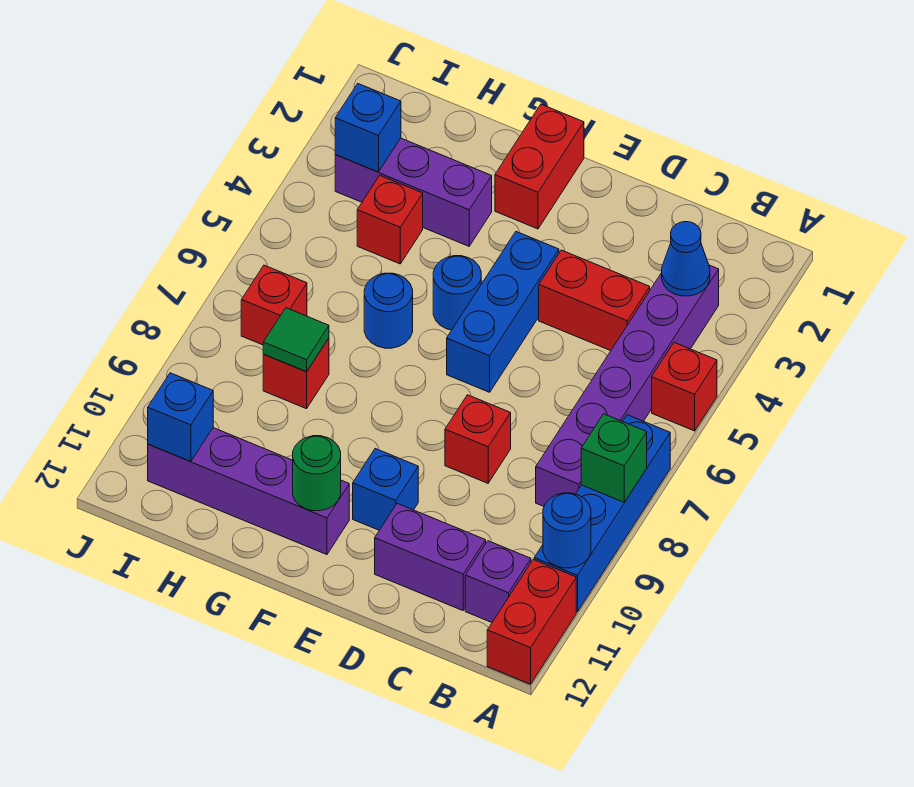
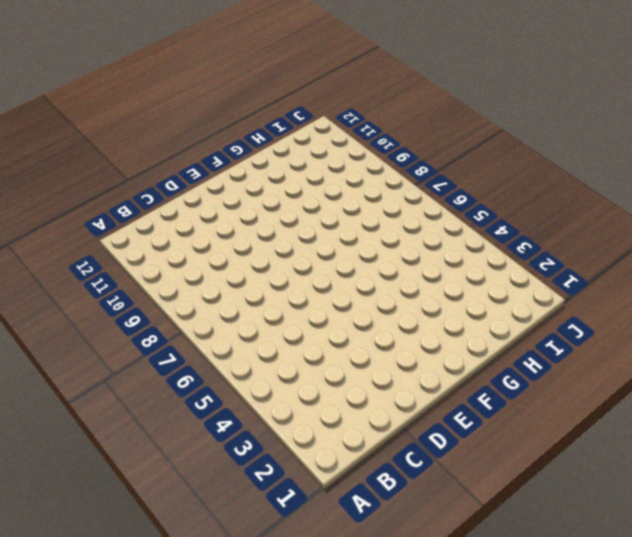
none -> red 1x1 brick [652,342,717,431]
none -> blue 1x4 brick [534,415,670,612]
none -> red 1x2 brick [487,559,576,684]

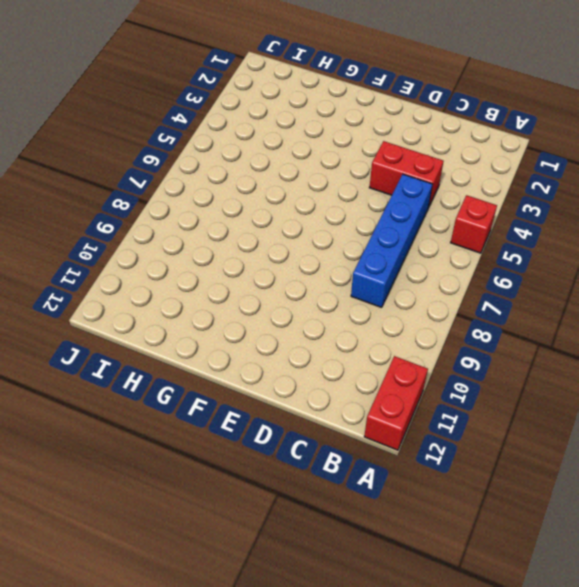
blue 1x4 brick [351,174,433,307] -> blue 1x4 brick moved to [534,415,670,612]
none -> purple 1x6 brick [536,265,719,506]
none -> purple 1x1 brick [465,541,531,622]
none -> purple 1x2 brick [375,503,486,611]

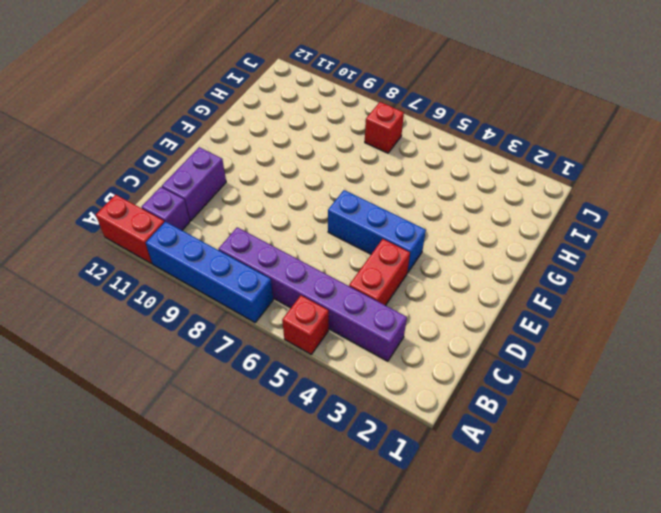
none -> red 1x1 brick [445,395,511,483]
none -> blue 1x1 brick [353,449,418,530]
none -> red 1x2 brick [495,104,584,229]

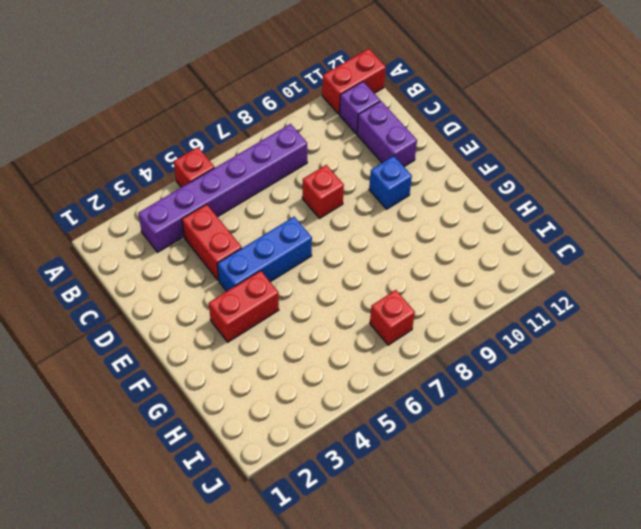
red 1x2 brick [209,271,279,342] -> red 1x2 brick moved to [495,104,584,229]
none -> blue 1x4 brick [534,415,670,612]
none -> blue 1x1 round brick [433,256,481,330]
none -> purple 1x4 brick [148,428,349,555]

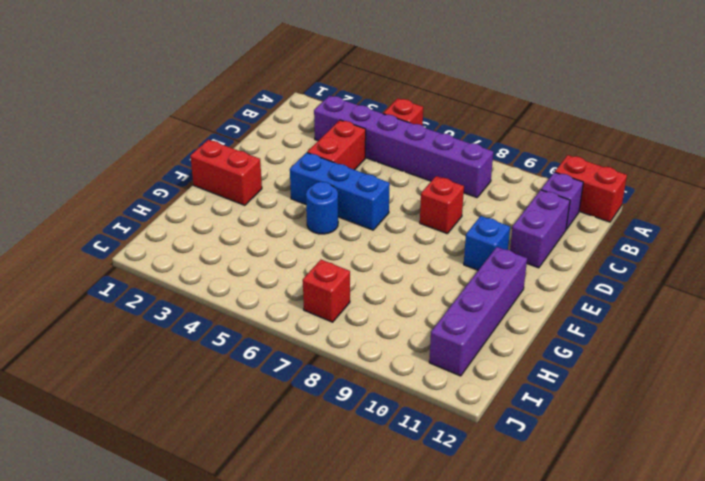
none -> blue 1x4 brick [534,415,670,612]
none -> purple 1x3 brick [335,138,492,246]
none -> blue 1x1 round brick [364,273,413,348]

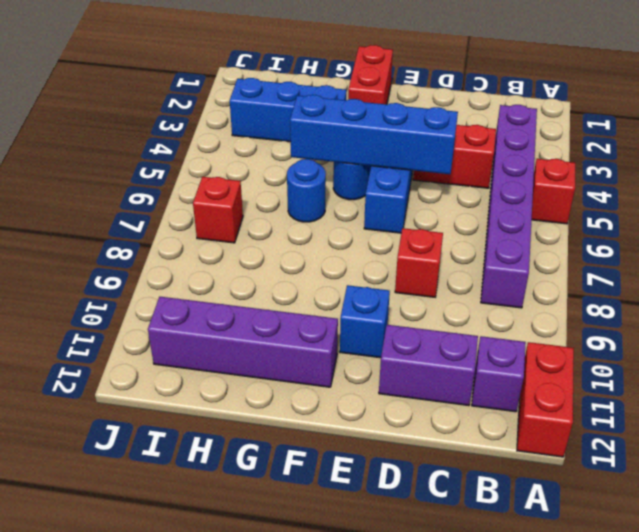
blue 1x4 brick [290,95,458,174] -> blue 1x4 brick turned to [534,415,670,612]
blue 1x3 brick [230,78,346,142] -> purple 1x3 brick [335,138,492,246]
none -> red 1x1 brick [357,175,423,264]
none -> red 1x1 brick [263,338,329,409]
none -> green 1x1 brick [581,414,647,502]

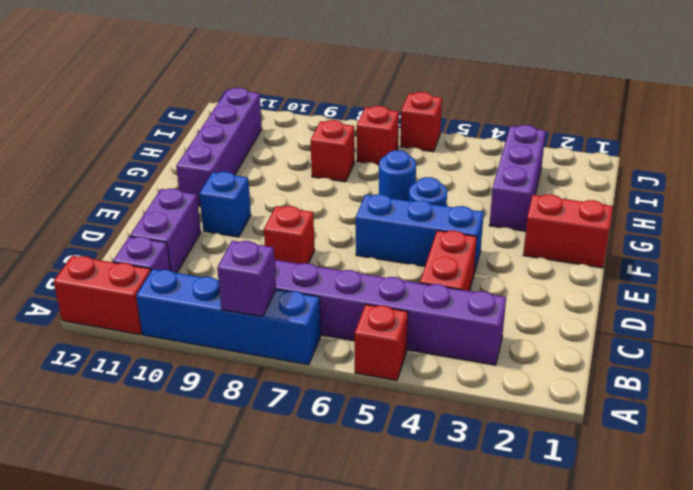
purple 1x1 brick [217,241,276,317] -> green 1x1 brick [581,414,647,502]
red 1x1 brick [400,92,442,152] -> red 1x1 brick moved to [357,175,423,264]
none -> blue 1x1 round brick [543,493,591,568]
none -> blue 1x1 cone [662,222,710,296]
none -> green 1x1 round brick [293,436,341,511]

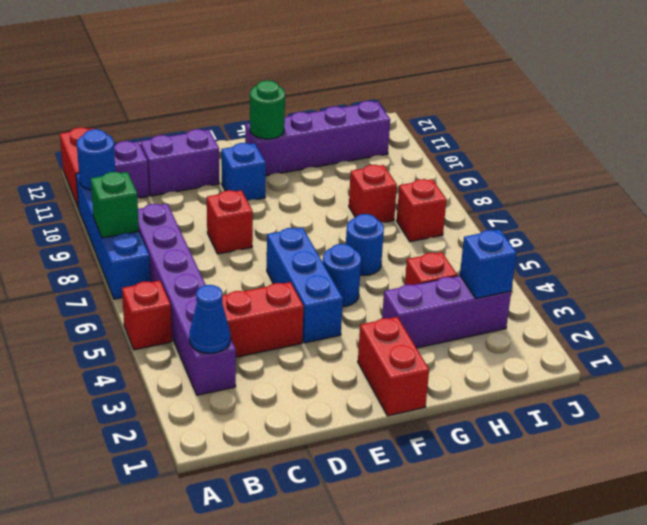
none -> green 1x1 tile [263,308,329,372]
none -> blue 1x1 brick [148,373,213,461]

